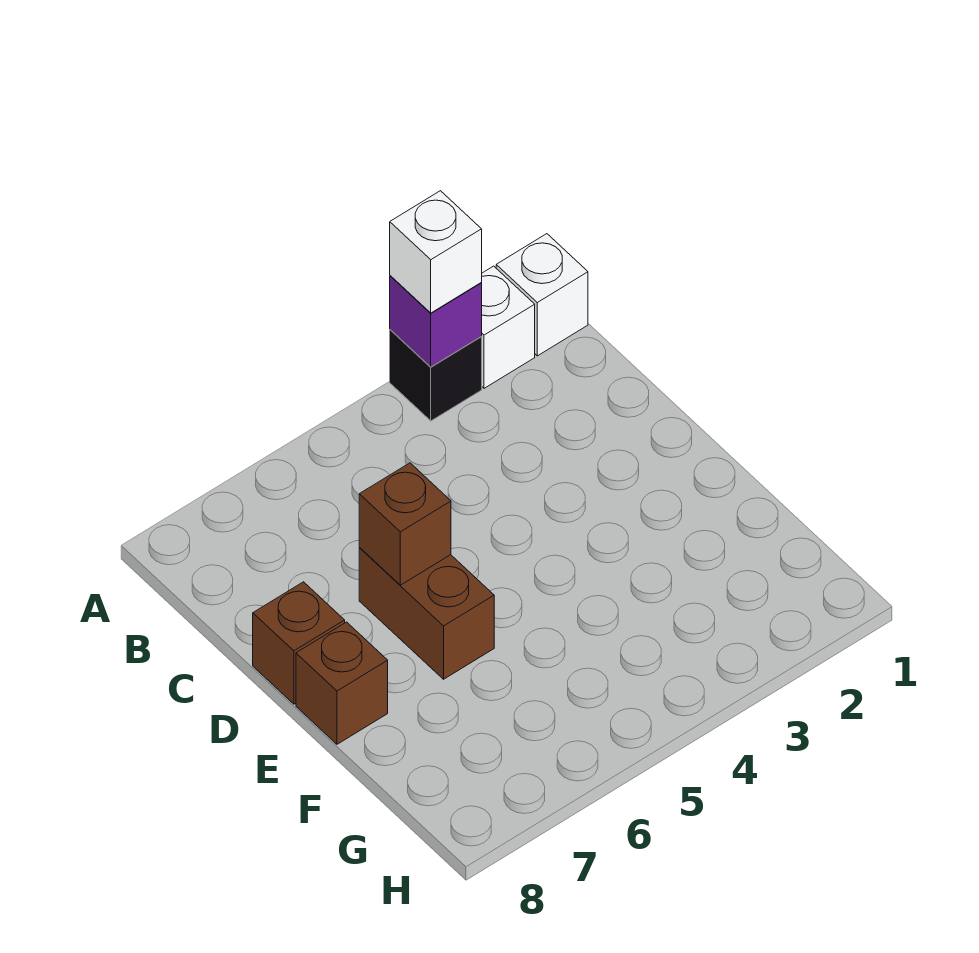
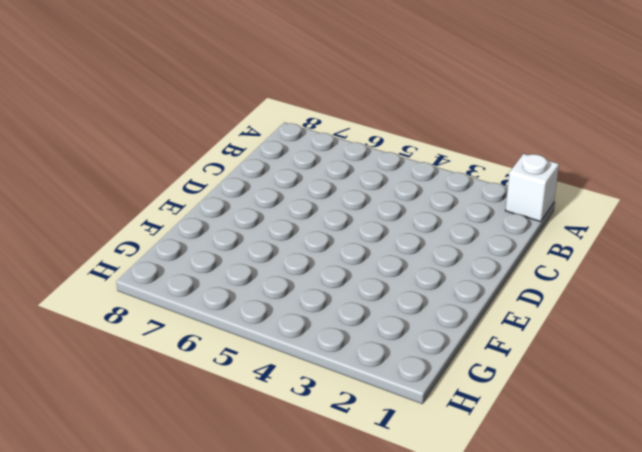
none -> white 1x1 brick [481,266,535,388]
none -> black 1x1 brick [390,330,482,421]

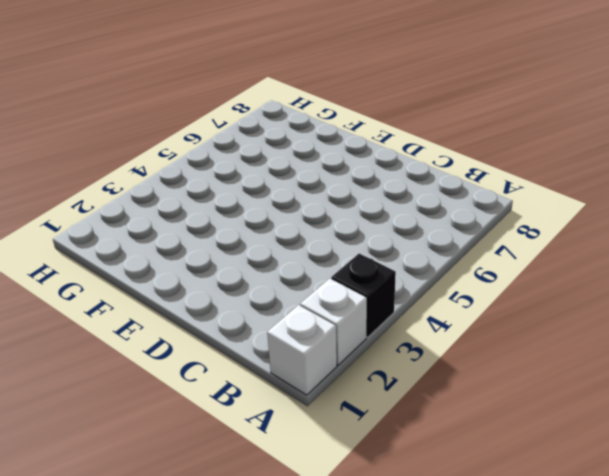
none -> brown 1x2 brick [359,548,494,679]
none -> brown 1x1 brick [253,582,345,704]

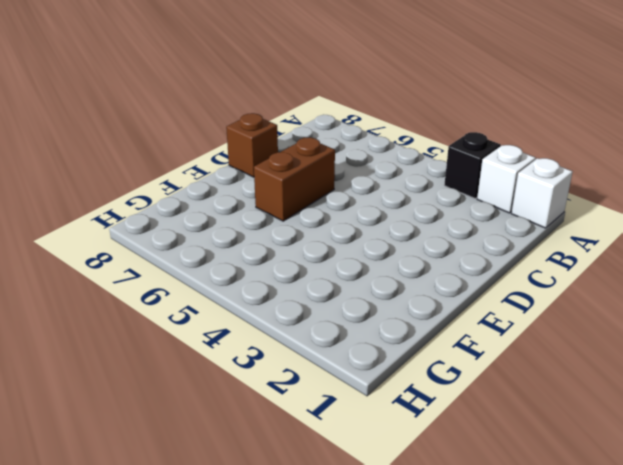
none -> brown 1x1 brick [296,622,388,744]
none -> purple 1x1 brick [390,276,482,367]

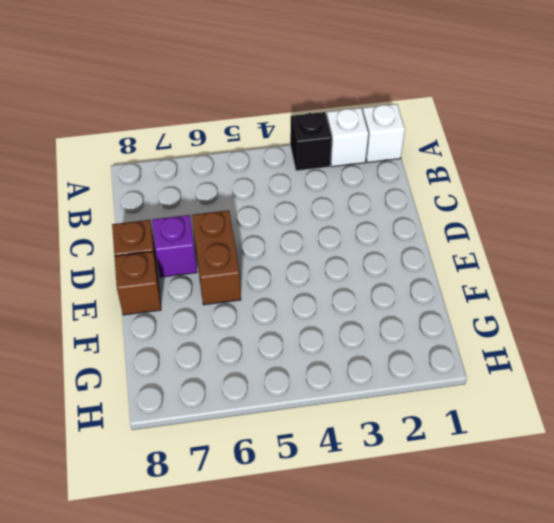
purple 1x1 brick [152,215,197,277] -> purple 1x1 brick moved to [390,276,482,367]
none -> brown 1x1 brick [359,463,451,585]
none -> white 1x1 brick [390,191,482,313]

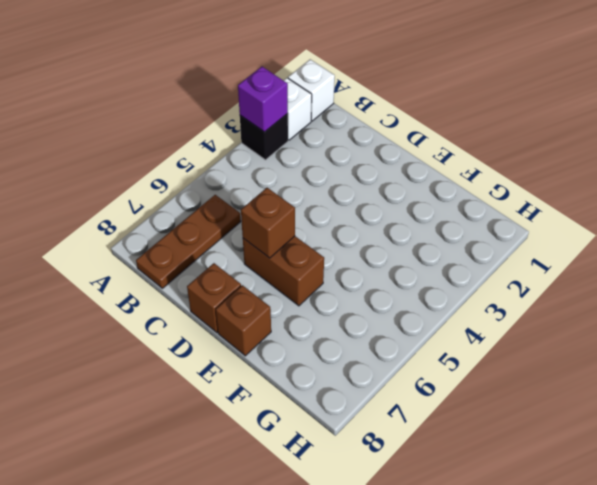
brown 1x3 plate [136,195,241,288] -> none
none -> white 1x1 brick [390,191,482,313]

